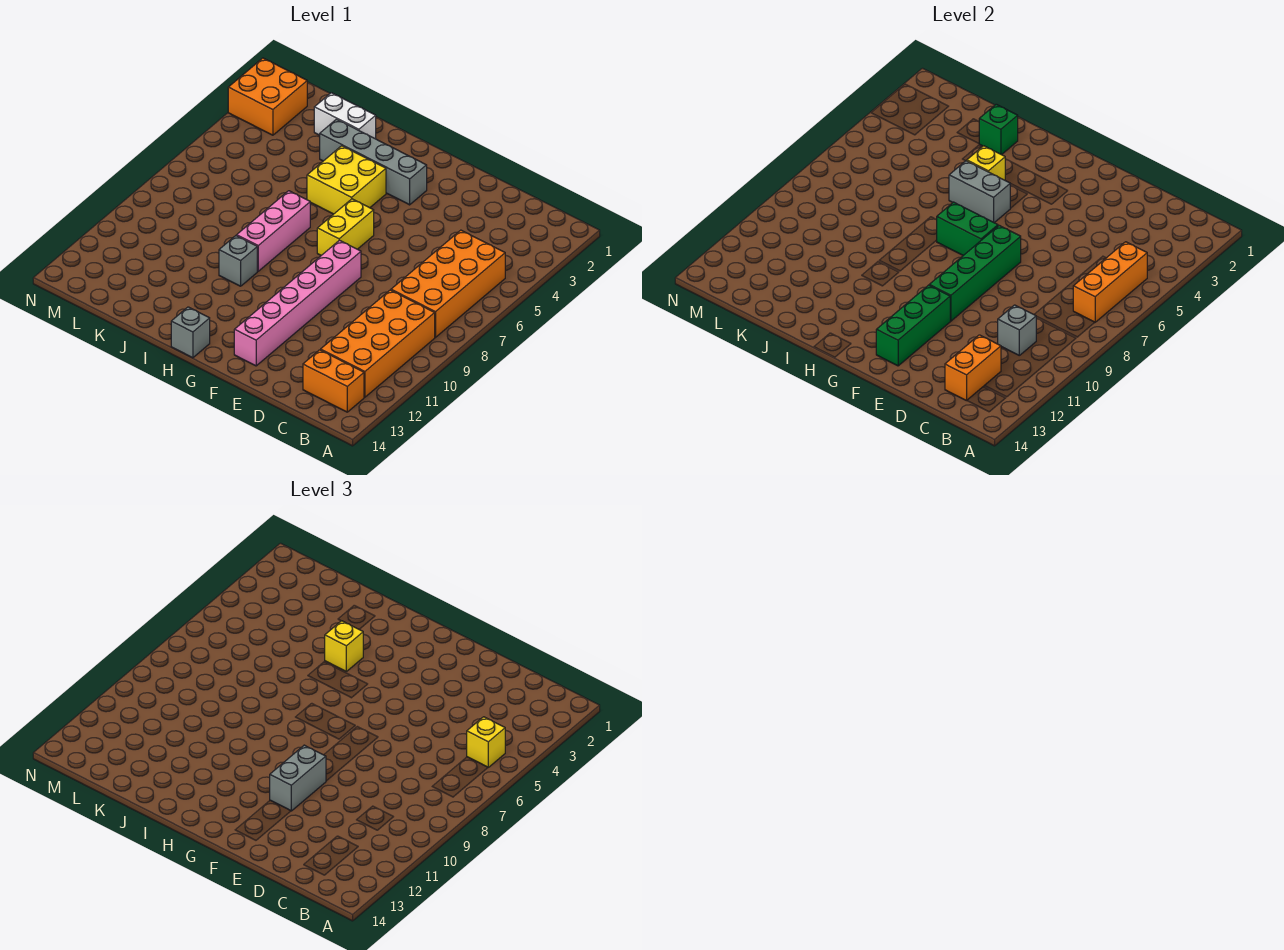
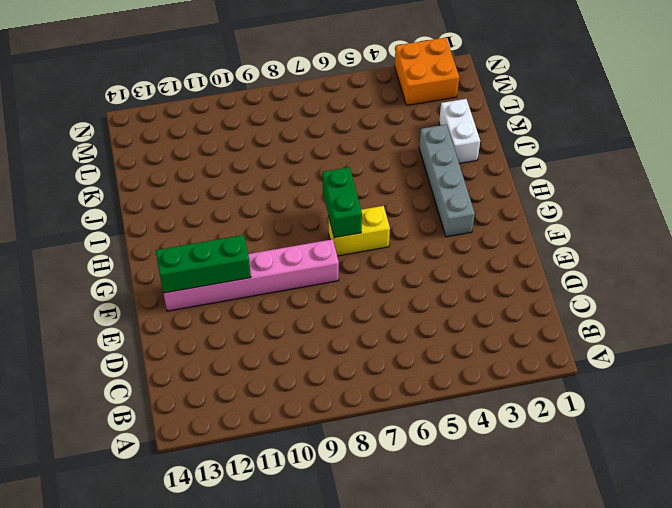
none -> orange 2x4 brick [391,230,505,337]
none -> orange 2x4 brick [321,290,435,397]
none -> orange 1x2 brick [303,350,364,412]

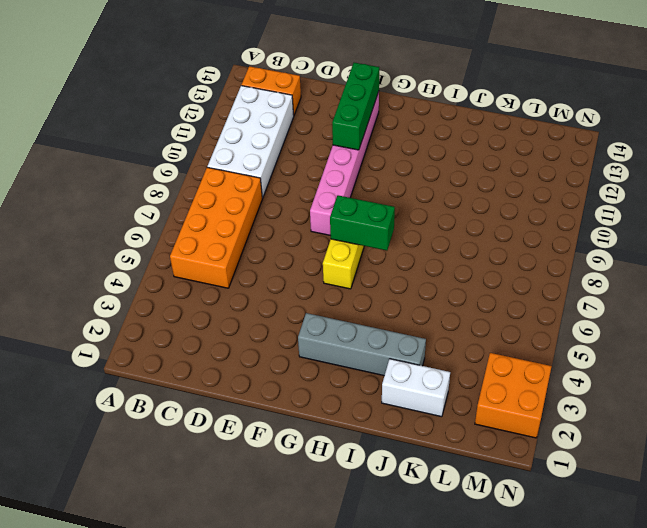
white 2x4 brick [207,86,294,198] -> orange 2x4 brick [321,290,435,397]
none -> yellow 2x2 brick [307,146,386,214]
none -> grey 1x1 brick [171,307,210,358]
none -> pink 1x3 brick [237,191,310,271]

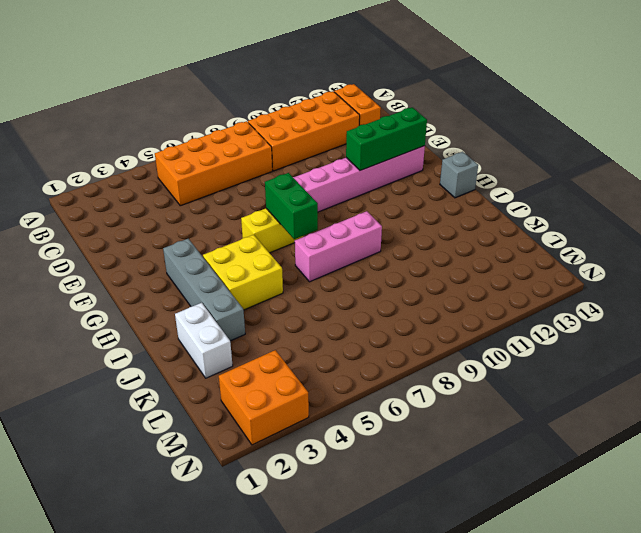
none -> grey 1x1 brick [219,236,257,286]
none -> orange 1x3 brick [1073,242,1147,322]
none -> grey 1x1 brick [998,305,1036,355]

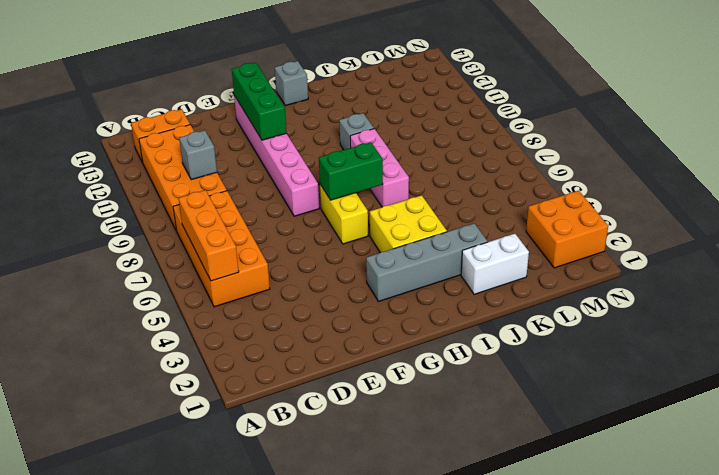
none -> orange 1x2 brick [945,335,1001,401]
none -> green 1x4 brick [929,225,1021,321]
none -> grey 1x2 brick [949,161,1010,223]

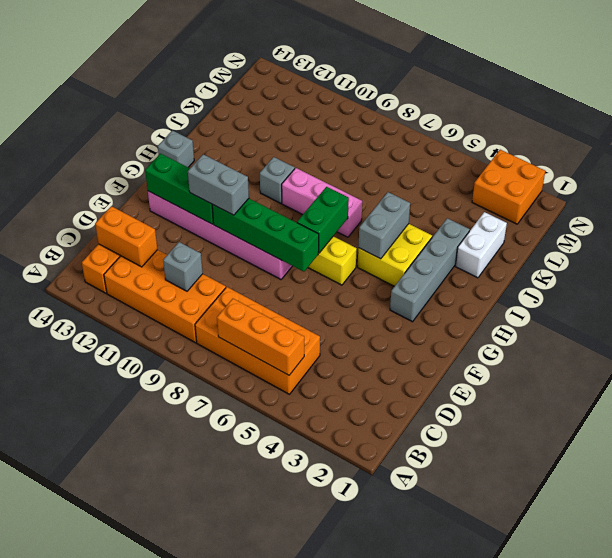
none -> yellow 1x1 brick [967,146,1005,180]
none -> green 1x1 brick [979,104,1018,155]
none -> yellow 1x1 brick [467,717,505,767]

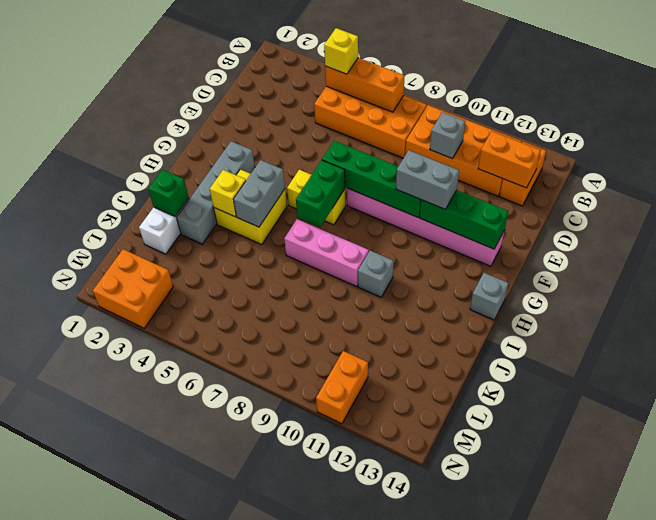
orange 1x2 brick [316,351,368,424] -> none
none -> yellow 1x1 brick [325,621,363,671]

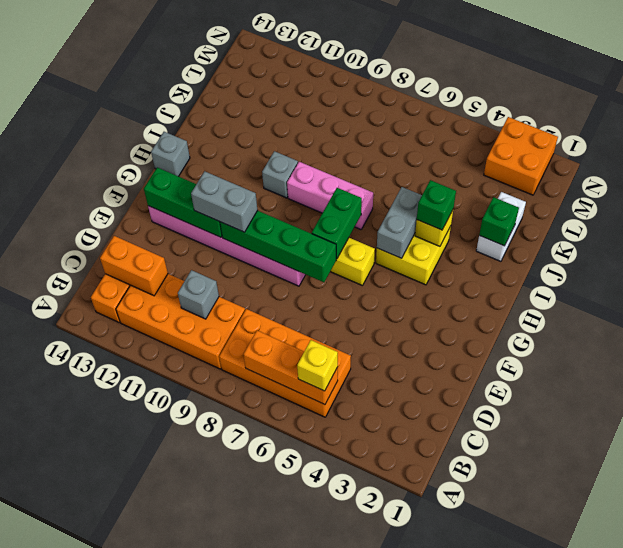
green 1x1 brick [417,180,456,230] -> yellow 1x1 brick [325,621,363,671]
none -> grey 1x4 brick [320,119,427,205]

